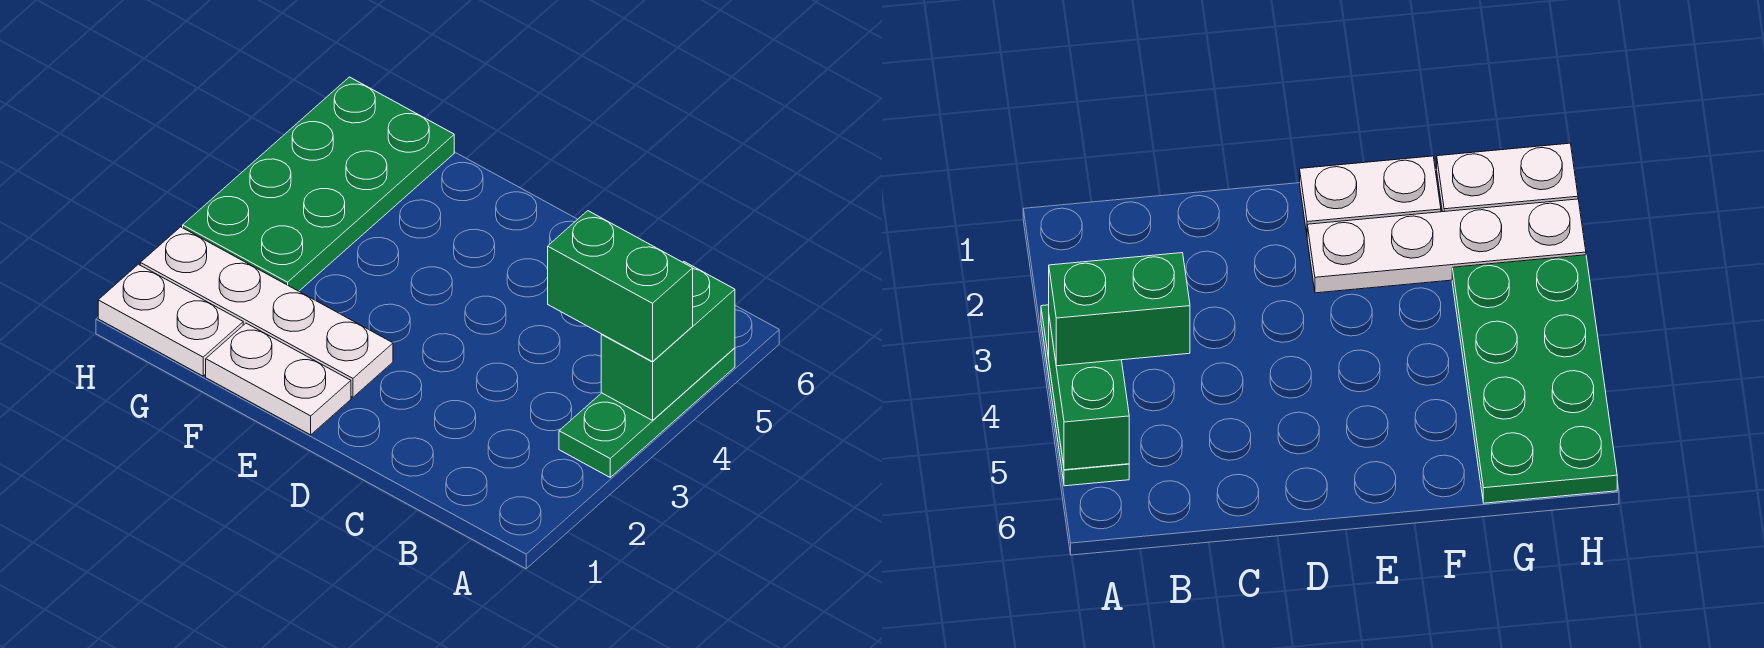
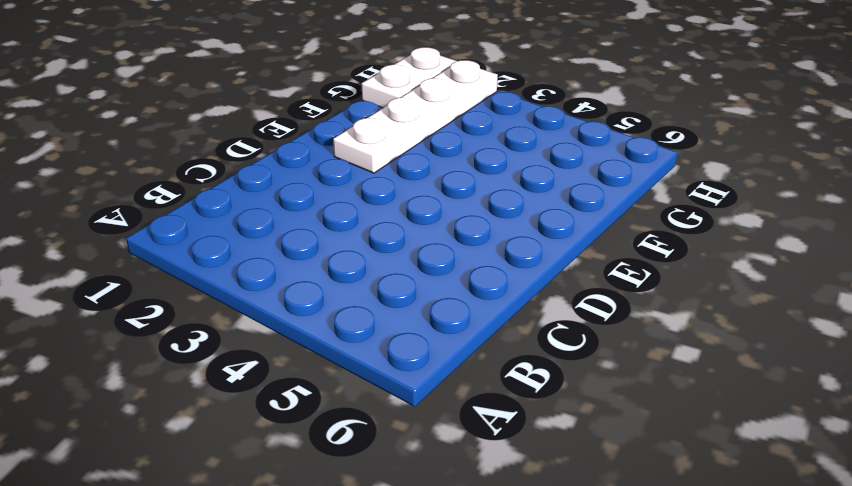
none -> green 1x3 plate [559,348,735,477]
none -> white 1x2 plate [206,323,351,435]

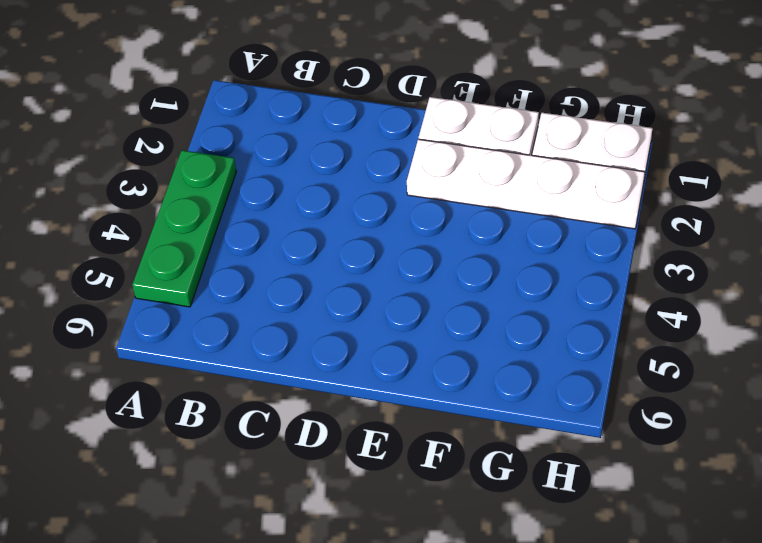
none -> green 2x4 plate [183,77,454,291]
none -> green 1x2 brick [601,261,735,420]

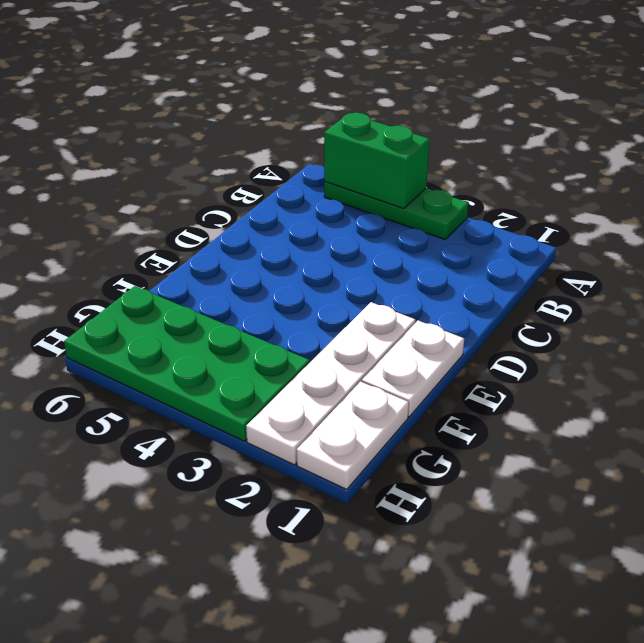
none -> green 1x2 brick [548,211,693,362]

